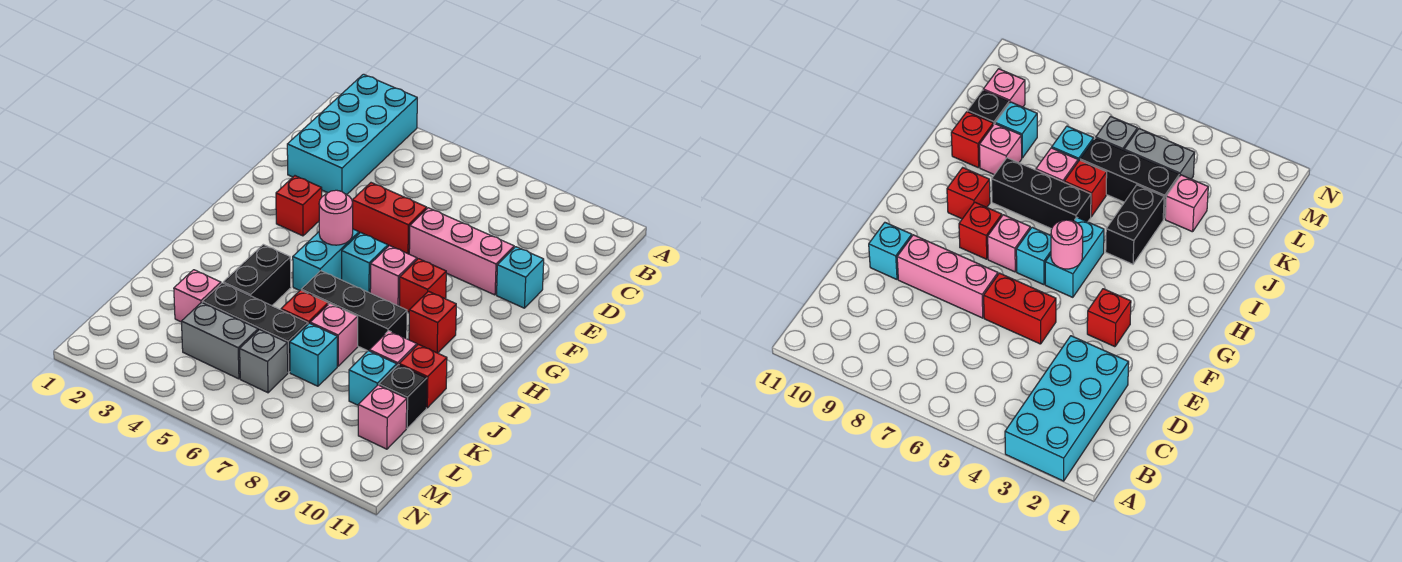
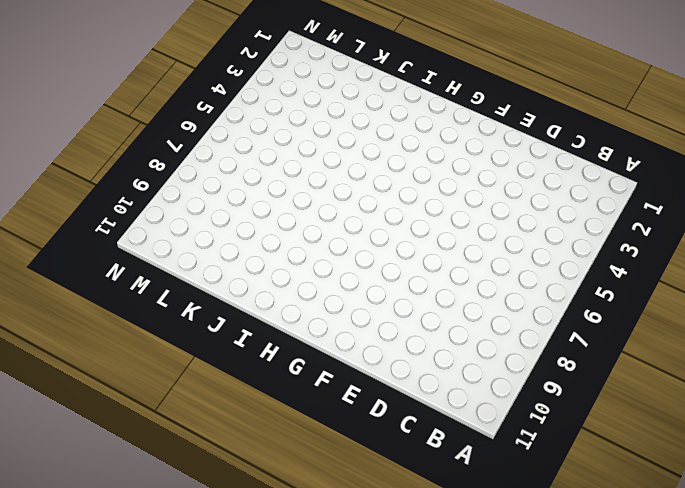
none -> cyan 2x4 brick [287,74,417,195]
none -> red 1x2 brick [352,183,427,254]
none -> pink 1x3 brick [409,208,514,295]

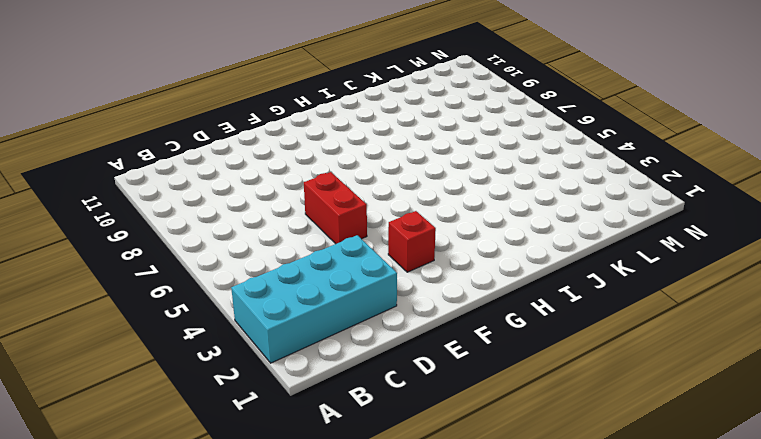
none -> pink 1x3 brick [409,208,514,295]
none -> cyan 1x1 brick [497,247,544,308]
none -> cyan 1x2 brick [293,229,359,290]

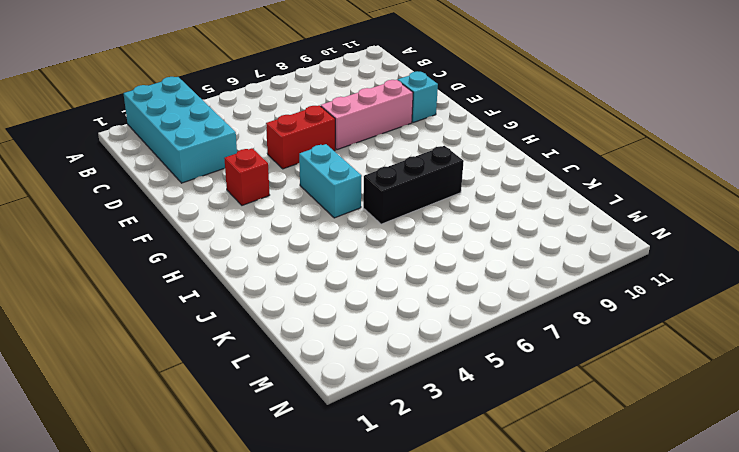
none -> cyan 1x1 brick [342,233,388,293]
none -> pink 1x1 brick [370,246,417,306]
none -> red 1x1 brick [399,259,446,312]

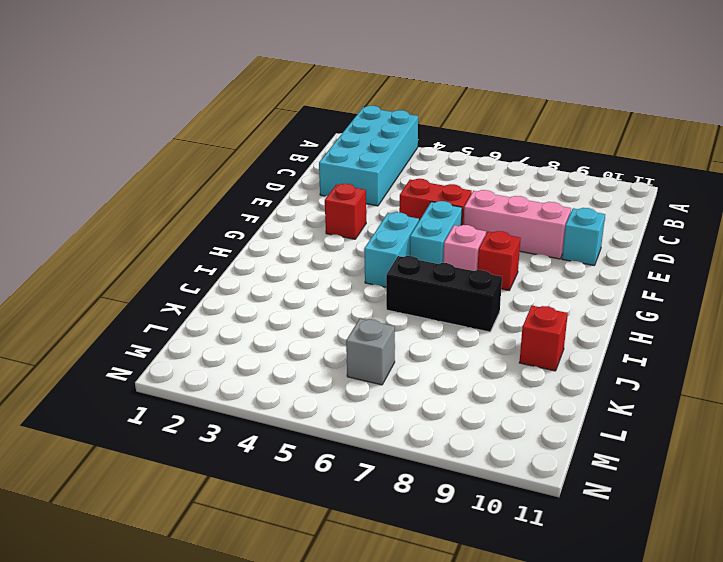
cyan 1x2 brick [410,201,462,264] -> cyan 1x1 brick [342,233,388,293]
none -> red 1x1 brick [409,291,456,353]
none -> black 1x2 brick [223,244,291,306]
none -> red 1x1 brick [281,290,328,324]

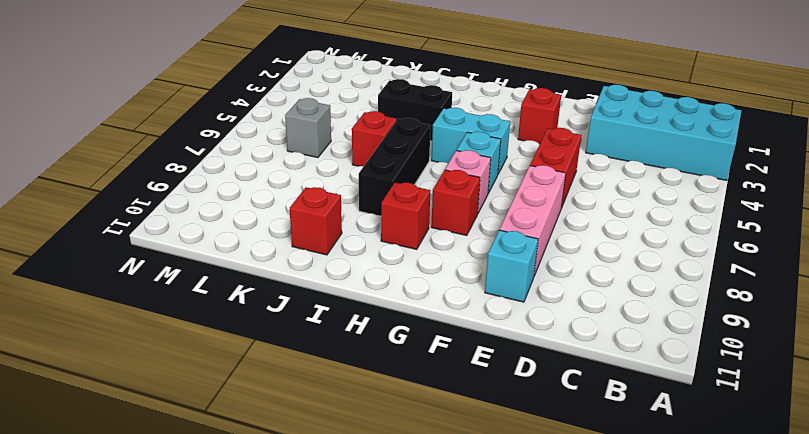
none -> pink 1x1 brick [310,304,358,366]
none -> pink 1x1 brick [369,331,417,365]
none -> pink 1x1 brick [174,270,221,322]

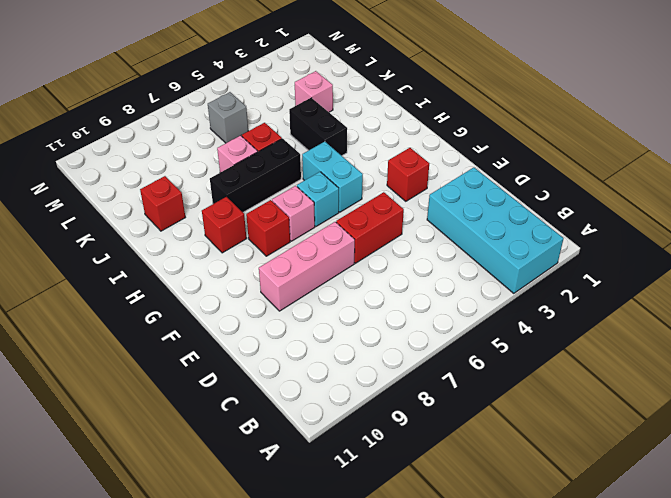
none -> cyan 1x1 brick [497,247,544,308]
none -> pink 1x1 brick [369,331,417,365]
none -> black 1x3 brick [203,283,308,372]

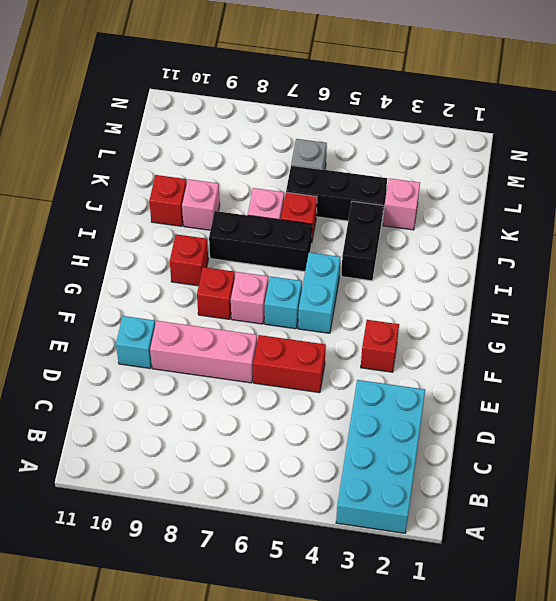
none -> cyan 1x1 brick [290,323,337,386]
none -> cyan 1x1 brick [349,351,397,405]
none -> black 1x1 brick [379,365,427,428]

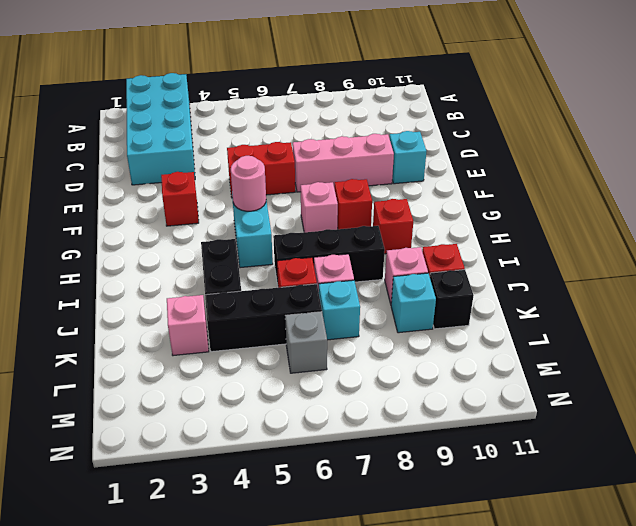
none -> cyan 1x1 brick [342,233,388,293]
none -> grey 1x2 brick [182,302,258,379]
none -> pink 1x1 brick [358,385,407,449]

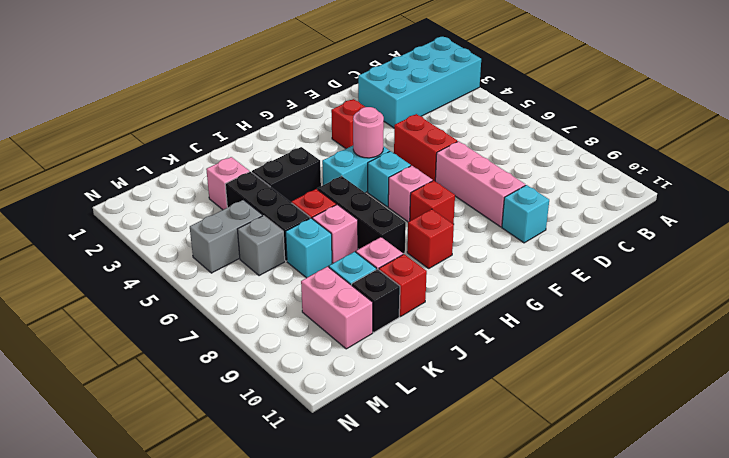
grey 1x2 brick [190,200,263,273] -> grey 1x2 brick turned to [182,302,258,379]
pink 1x2 brick [301,267,373,349] -> pink 1x1 brick [358,385,407,449]

